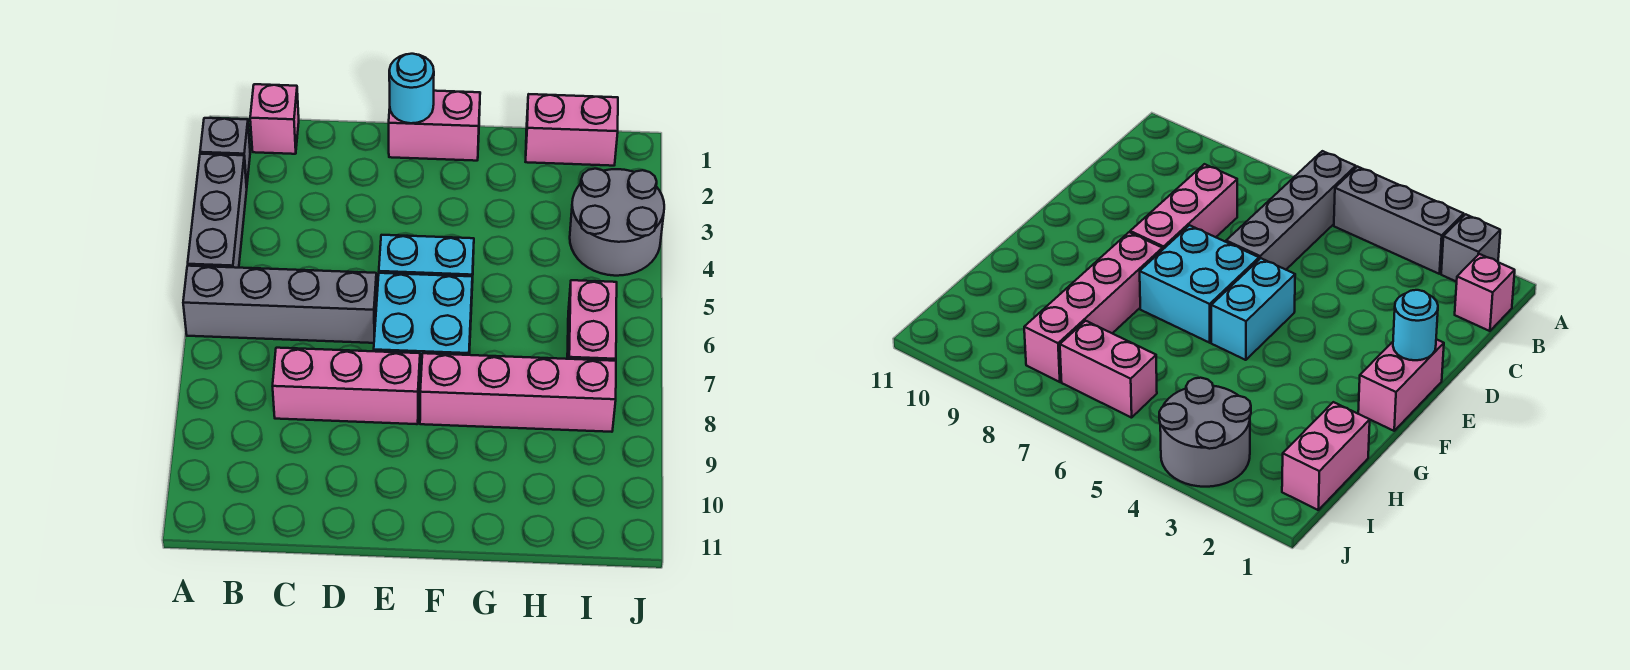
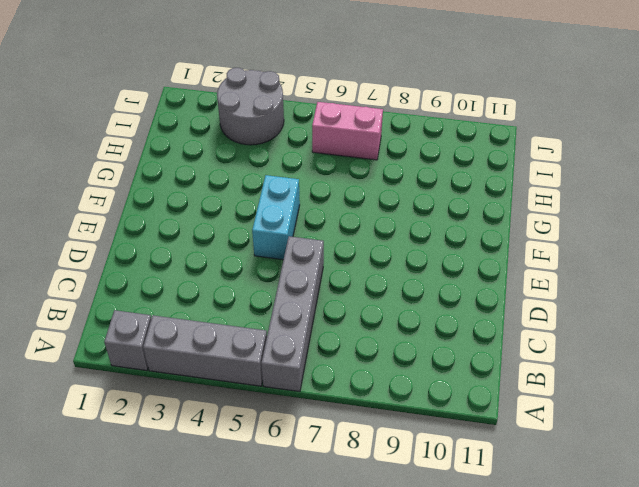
none -> pink 1x1 brick [250,84,299,154]
none -> pink 1x3 brick [273,348,420,424]
none -> pink 1x2 brick [389,91,480,161]

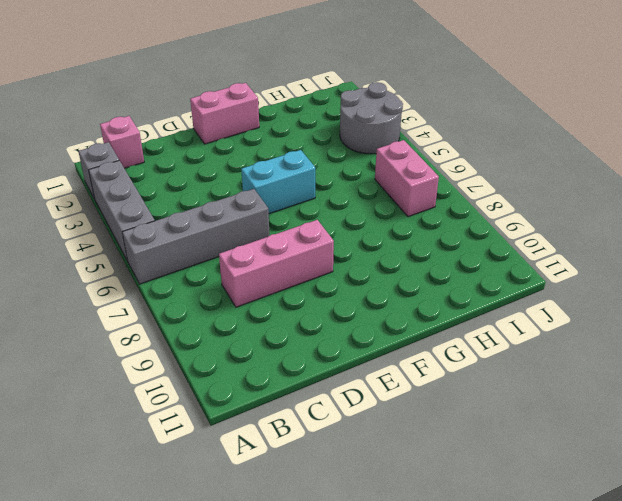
none -> cyan 2x2 brick [374,273,472,384]
none -> pink 1x4 brick [420,353,616,432]
none -> pink 1x2 brick [526,94,618,166]

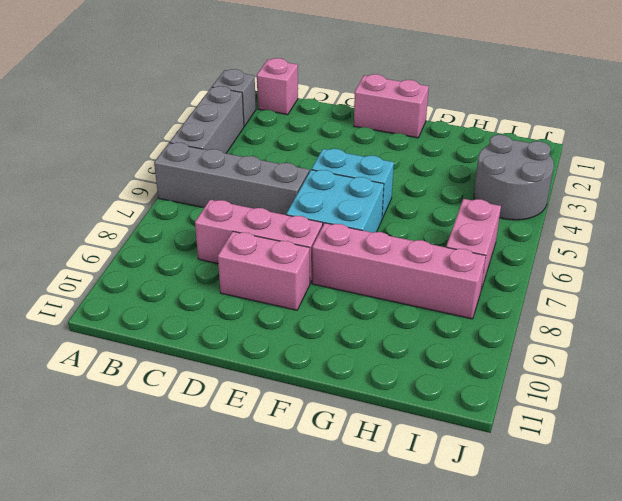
pink 1x2 brick [218,231,310,310] -> pink 1x2 brick moved to [526,94,618,166]
none -> cyan 1x1 round brick [389,54,434,123]

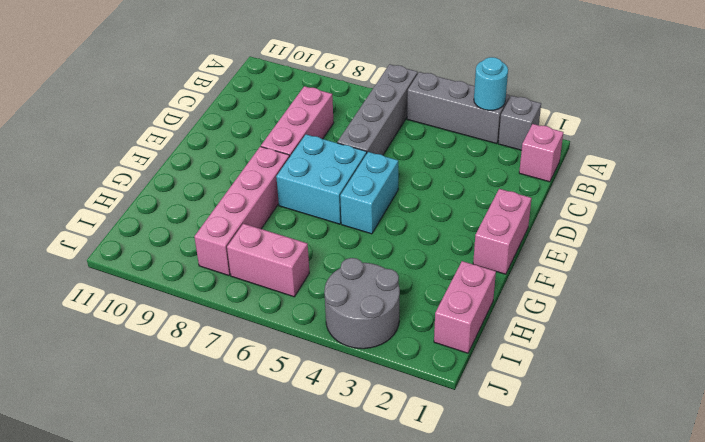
cyan 1x1 round brick [474,57,508,110] -> cyan 1x1 round brick moved to [389,54,434,123]

